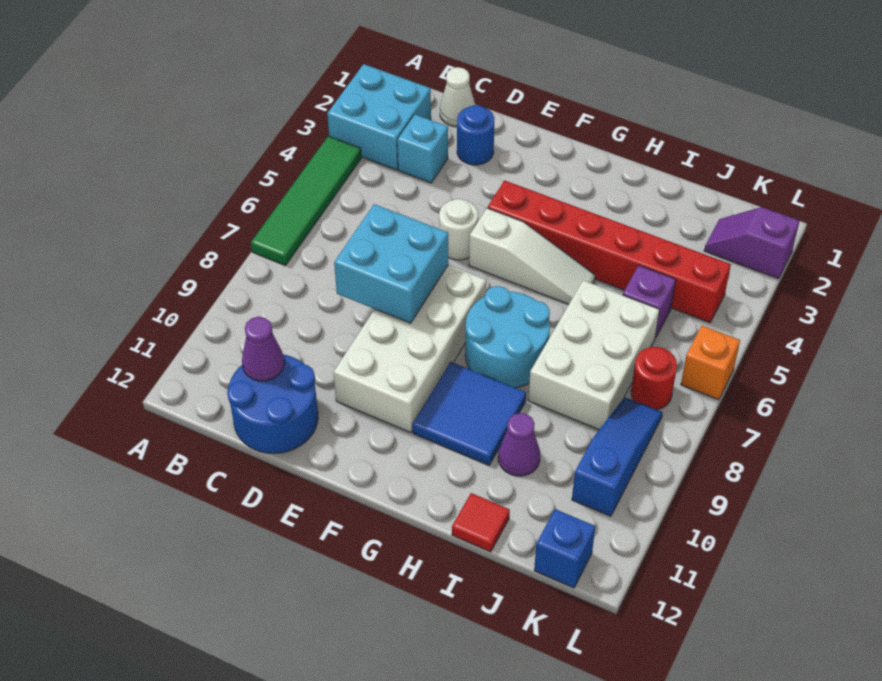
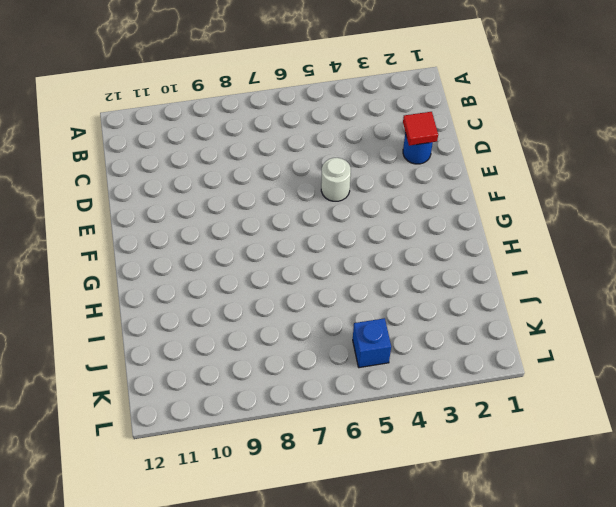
red 1x1 tile [403,112,438,146] -> red 1x1 tile moved to [452,493,510,552]
blue 1x1 brick [353,318,391,368] -> blue 1x1 brick moved to [534,509,595,588]
none -> cyan 2x2 brick [327,64,431,170]
none -> green 1x4 tile [251,136,361,265]
none -> white 1x1 cone [440,67,475,127]

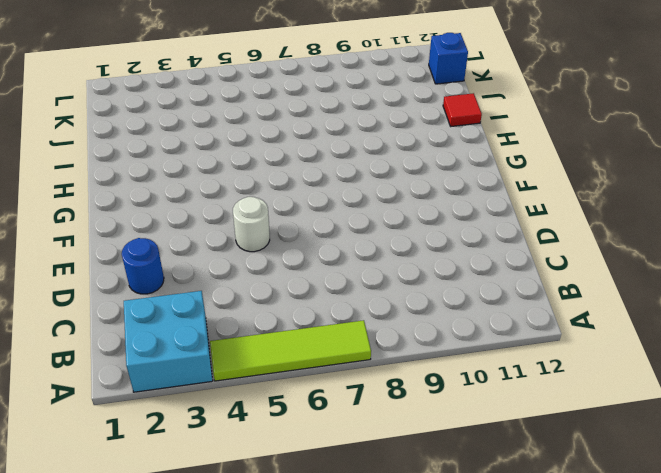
lime 1x4 tile [210,320,371,381] -> green 1x4 tile [251,136,361,265]
none -> white 1x1 cone [440,67,475,127]
none -> cyan 1x1 brick [397,114,448,183]
none -> blue 2x2 round brick [227,354,318,453]

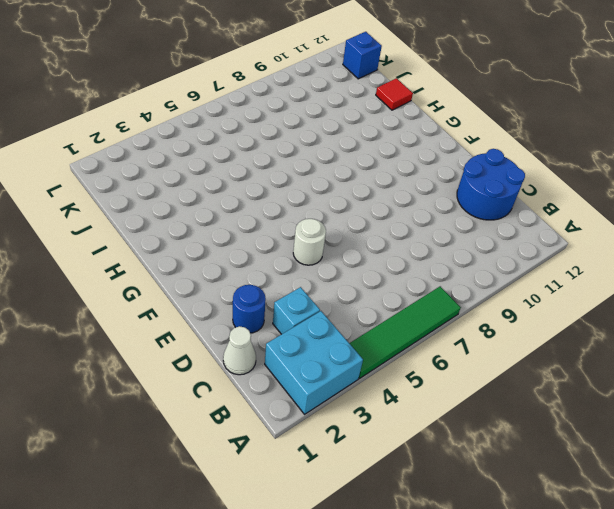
none -> white 2x4 brick [333,265,486,432]
none -> red 1x6 brick [488,180,731,323]
none -> white 1x3 slope [469,208,595,304]

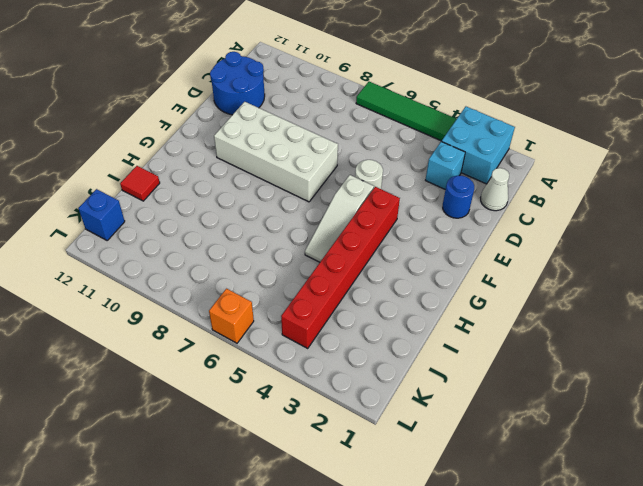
none -> cyan 2x2 round brick [465,286,550,388]
none -> blue 2x2 tile [412,362,526,465]
none -> white 2x3 brick [528,280,660,430]

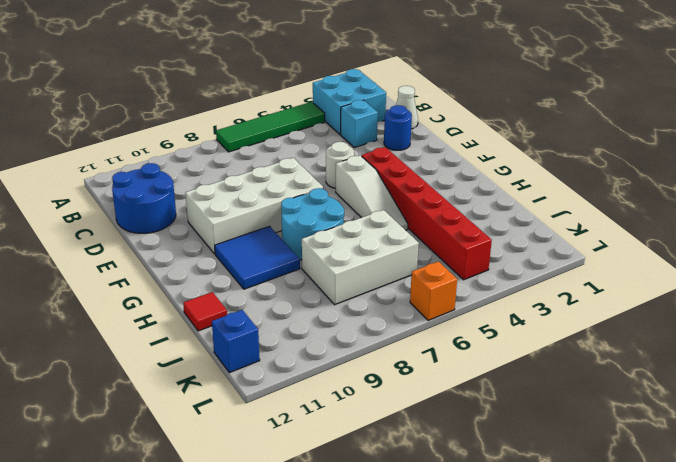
none -> purple 1x1 cone [498,413,540,476]
none -> purple 1x1 brick [623,265,676,338]
none -> purple 1x2 slope [704,207,799,279]

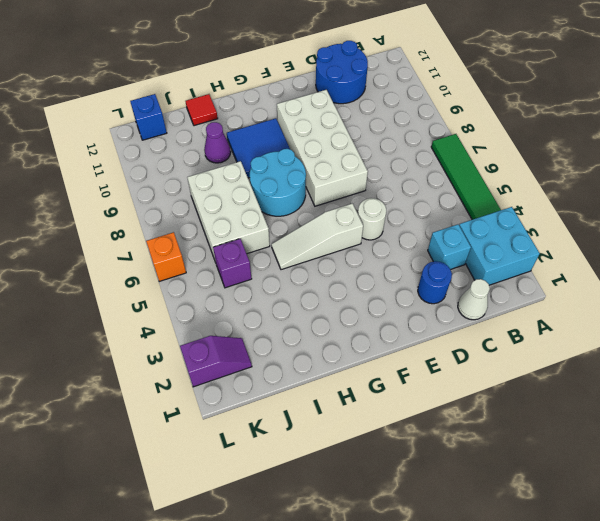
none -> red 1x6 brick [488,180,731,323]
none -> red 1x1 round brick [631,347,677,410]
none -> blue 1x3 slope [572,397,663,516]

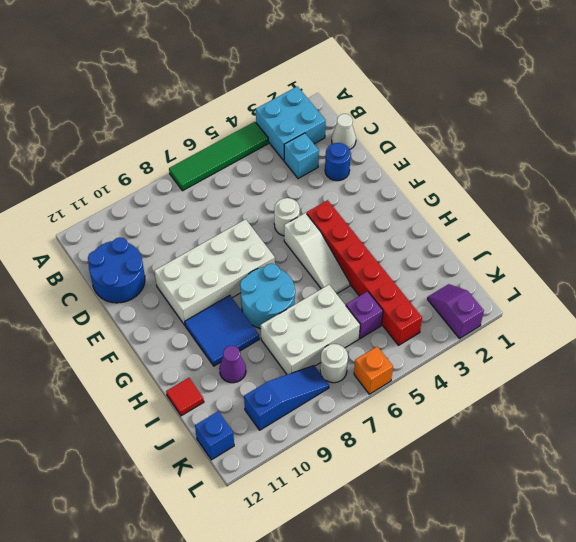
white 1x1 round brick [320,344,348,383] -> red 1x1 round brick [631,347,677,410]
none -> purple 1x1 cone [242,317,284,381]
none -> cyan 2x2 brick [334,204,448,323]

